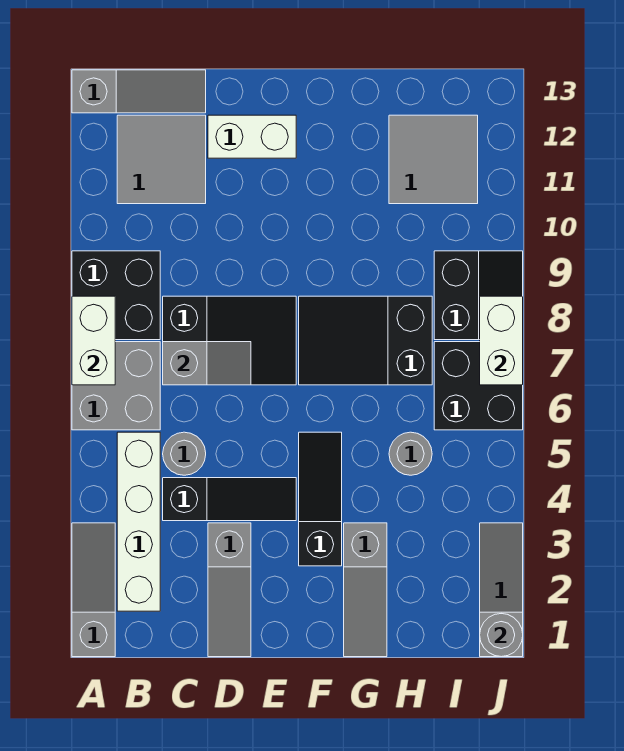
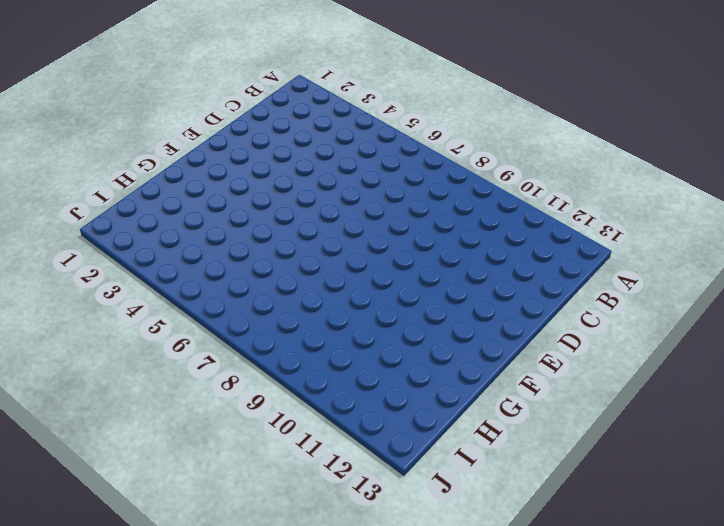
none -> grey 1x3 slope [72,523,115,657]
none -> grey 2x2 brick [72,342,160,430]
none -> black 2x2 brick [72,251,160,340]

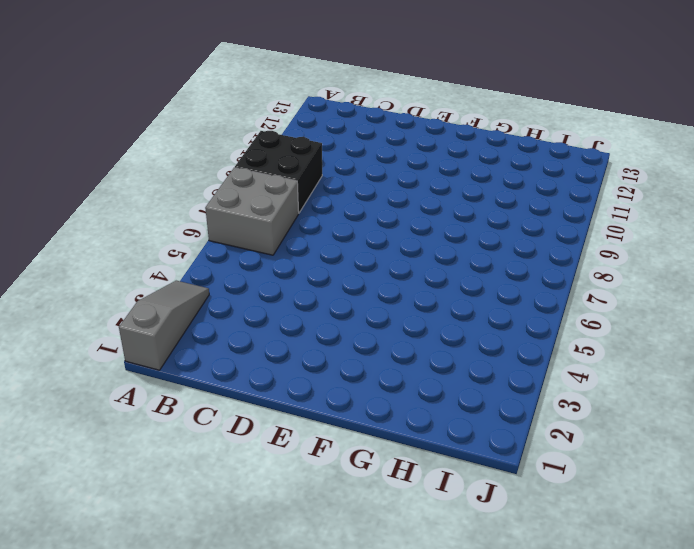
none -> grey 1x3 slope [72,70,206,113]
none -> white 1x4 brick [117,432,160,611]
none -> grey 2x2 tile [117,115,206,204]

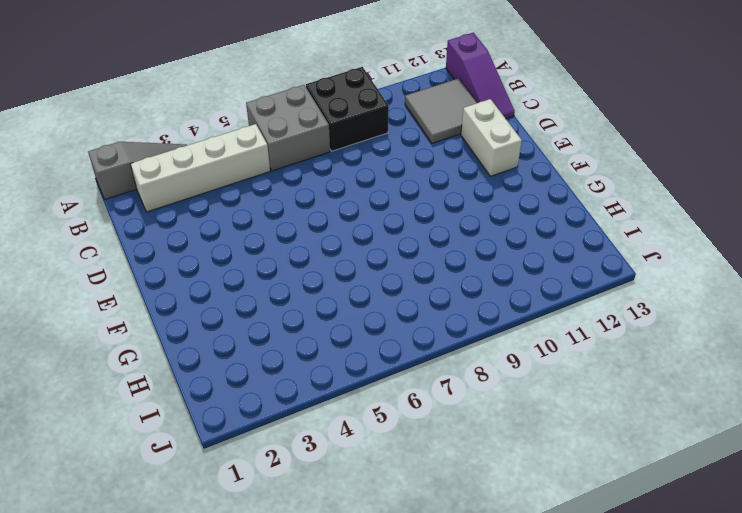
purple 1x3 slope [446,33,515,119] -> grey 1x3 slope [72,70,206,113]
none -> black 1x3 slope [163,478,296,521]
none -> grey 1x1 round brick [163,432,206,475]
none -> black 2x3 slope [163,296,296,385]

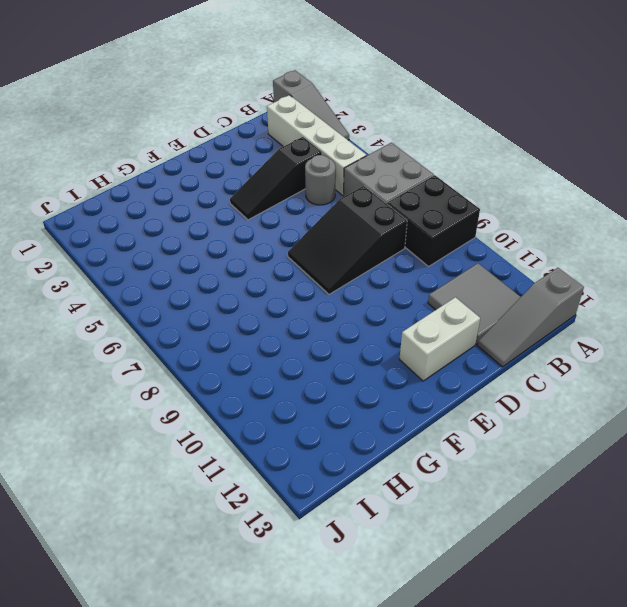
none -> grey 1x3 slope [208,523,251,657]
none -> black 1x3 slope [299,432,342,566]
none -> black 2x3 slope [299,296,432,385]

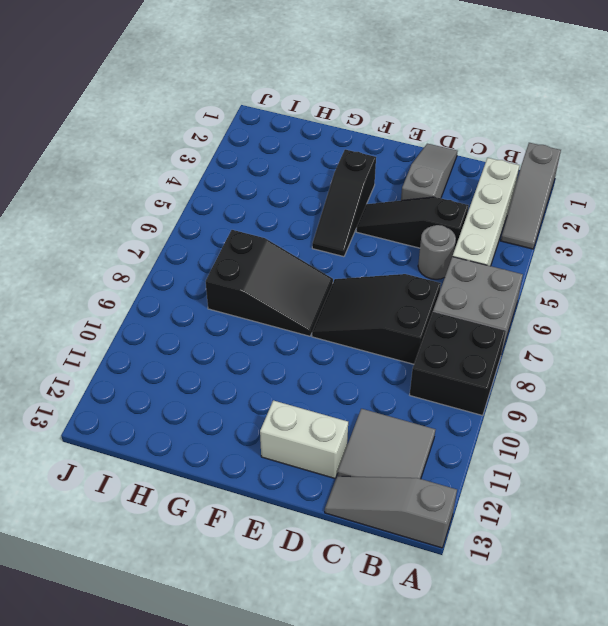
none -> grey 1x3 slope [344,523,387,657]
none -> grey 1x1 round brick [389,432,432,475]
none -> grey 2x2 tile [389,115,478,204]

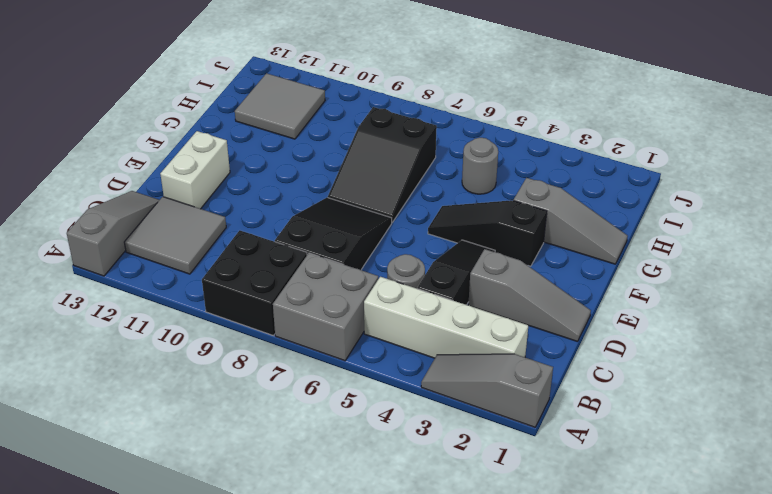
none -> black 2x2 brick [434,342,523,430]
none -> black 2x2 slope [434,251,523,340]
none -> grey 1x3 slope [480,523,523,657]

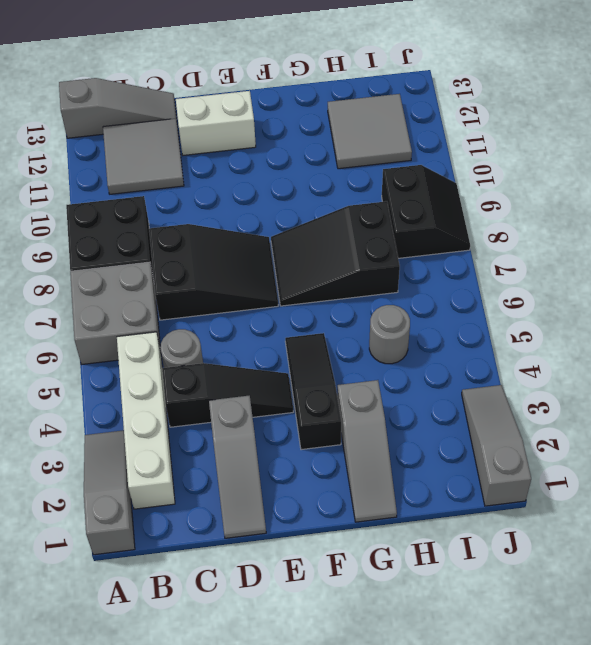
none -> black 2x2 brick [434,342,523,430]
none -> white 1x2 brick [72,296,115,385]
none -> grey 1x2 slope [163,342,251,385]

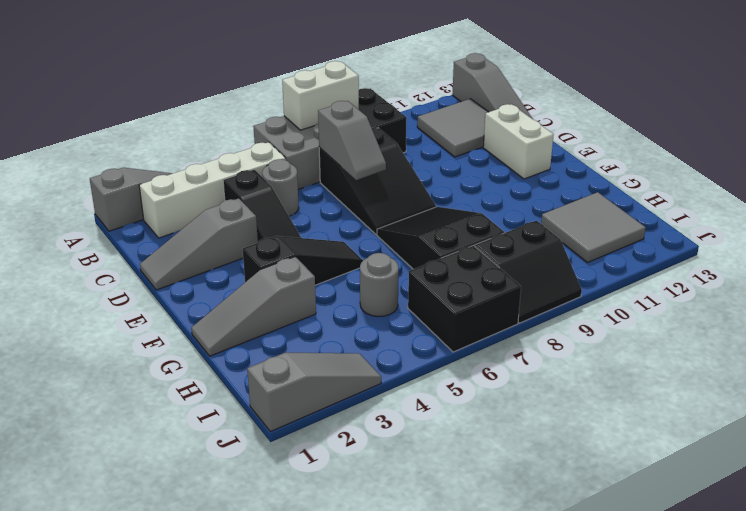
none -> grey 1x1 round brick [480,614,523,657]
none -> white 1x2 brick [480,296,523,385]

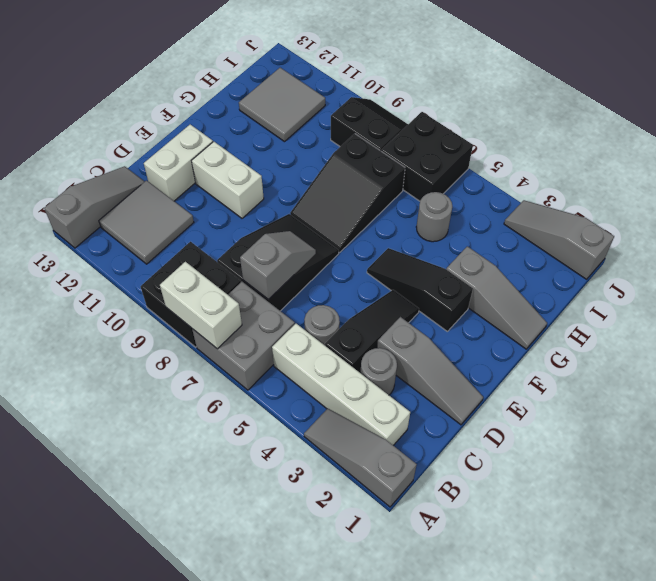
grey 1x1 round brick [360,348,397,395] -> grey 1x1 round brick moved to [480,614,523,657]
white 1x2 brick [192,142,264,218] -> white 1x2 brick moved to [480,296,523,385]

